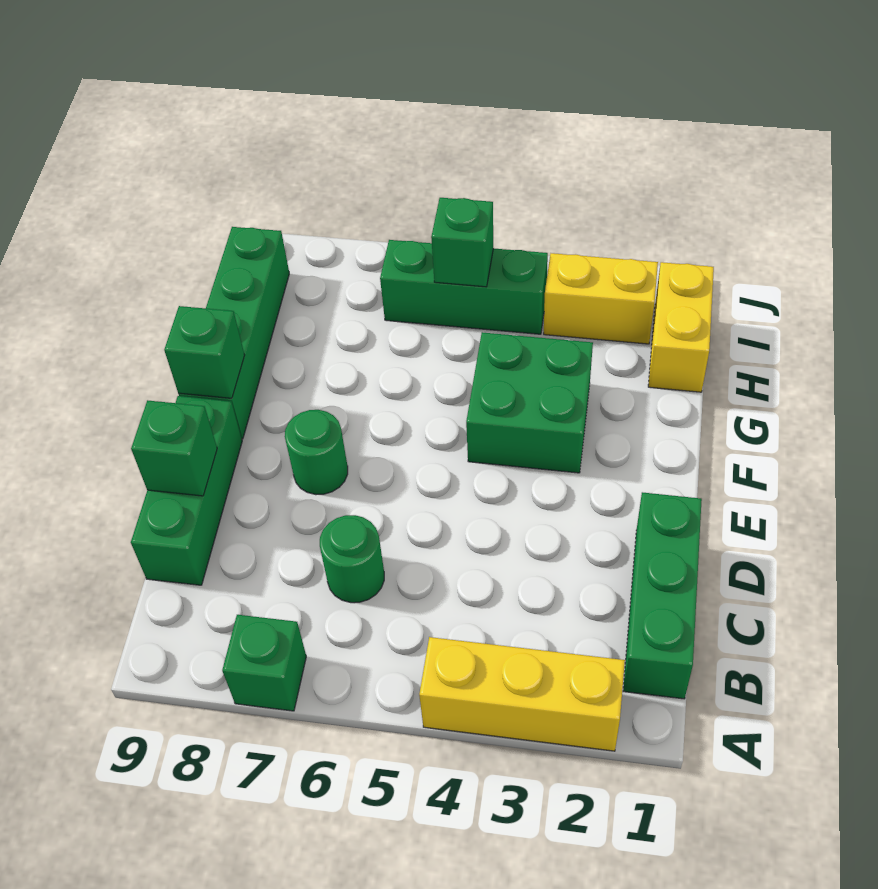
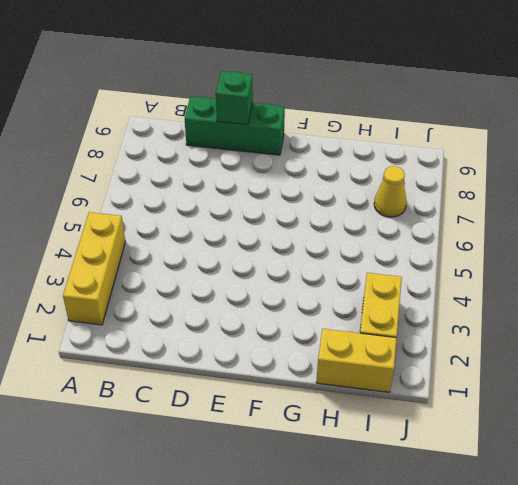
yellow 1x1 cone [374,166,407,217] -> none
none -> green 1x1 brick [222,615,306,711]
none -> green 1x3 brick [623,492,702,699]
none -> green 1x1 round brick [320,515,384,603]

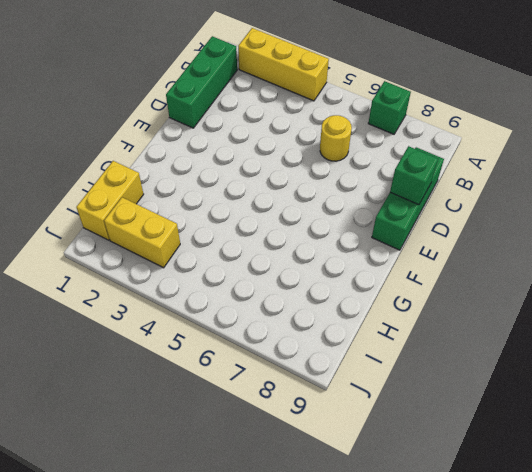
yellow 1x1 round brick [320,115,352,161] -> green 1x1 round brick [320,515,384,603]
none -> green 1x1 round brick [285,410,348,495]
none -> green 2x2 brick [466,332,593,473]
none -> green 1x4 brick [179,227,289,439]

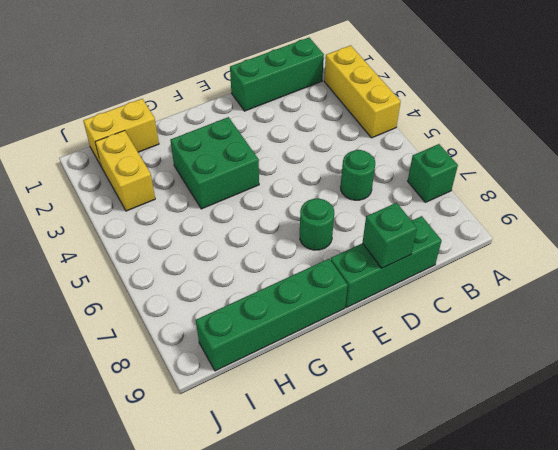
none -> green 1x3 brick [380,240,548,334]
none -> green 1x1 brick [164,306,245,398]
none -> green 1x1 brick [431,198,493,287]

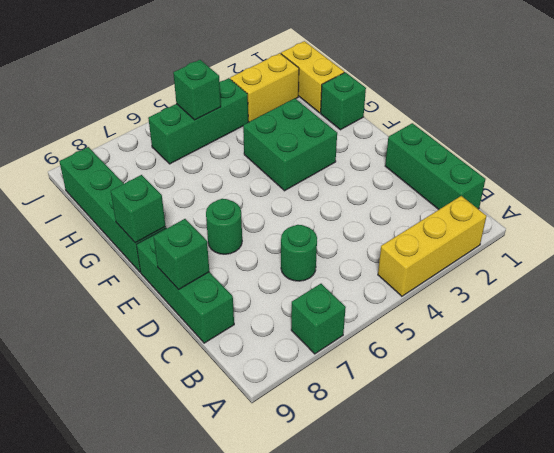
green 1x1 brick [321,72,366,130] -> none

